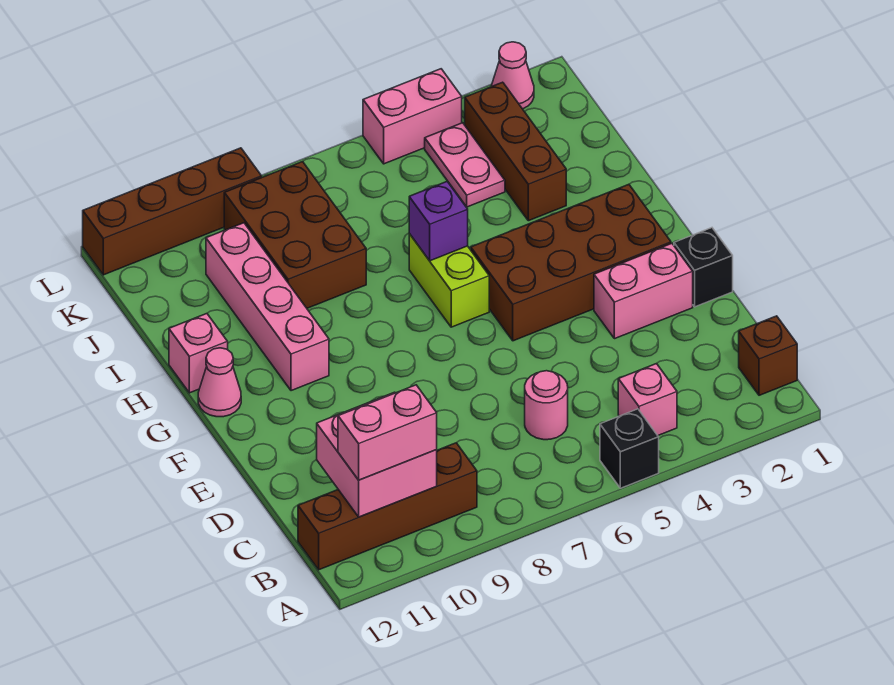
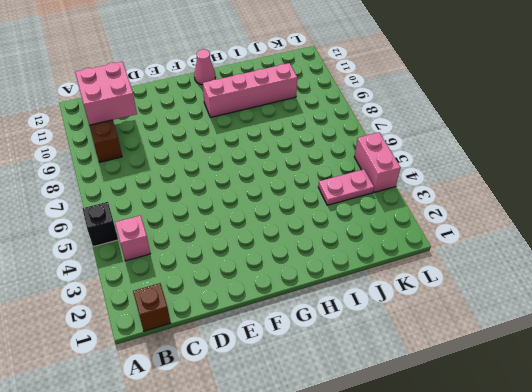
none -> pink 1x1 round brick [525,371,568,440]
none -> black 1x1 brick [674,228,733,307]
none -> pink 1x2 brick [594,243,693,339]

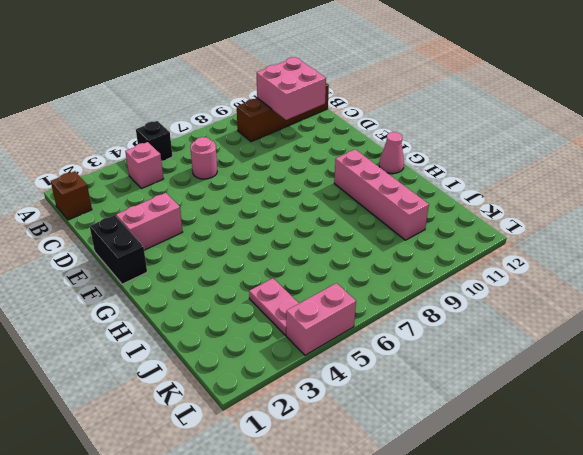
black 1x2 brick [90,215,147,284] -> black 1x1 brick [674,228,733,307]
none -> brown 2x4 brick [471,184,671,341]
none -> lime 1x2 brick [409,234,489,327]
none -> pink 1x1 brick [169,314,228,393]

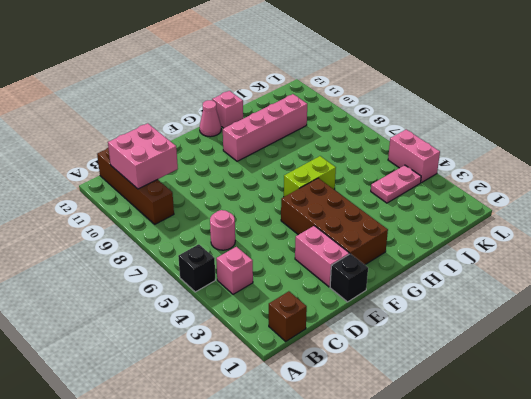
none -> brown 1x3 brick [465,82,566,221]
none -> brown 2x3 brick [224,161,366,308]
none -> pink 1x1 cone [491,42,534,109]

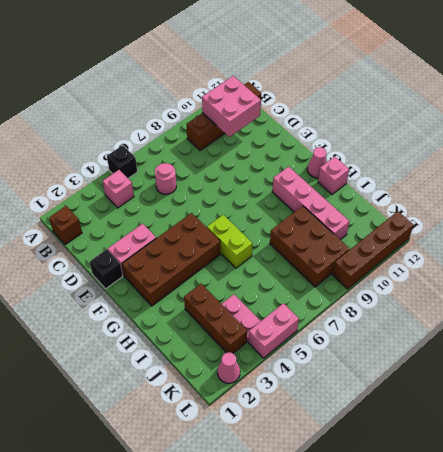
none -> purple 1x1 brick [409,182,468,261]
none -> pink 1x2 brick [338,385,437,480]

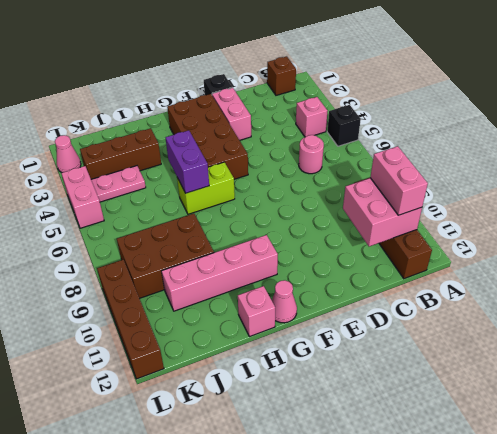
purple 1x2 brick [166,130,209,193] -> purple 1x1 brick [409,182,468,261]

